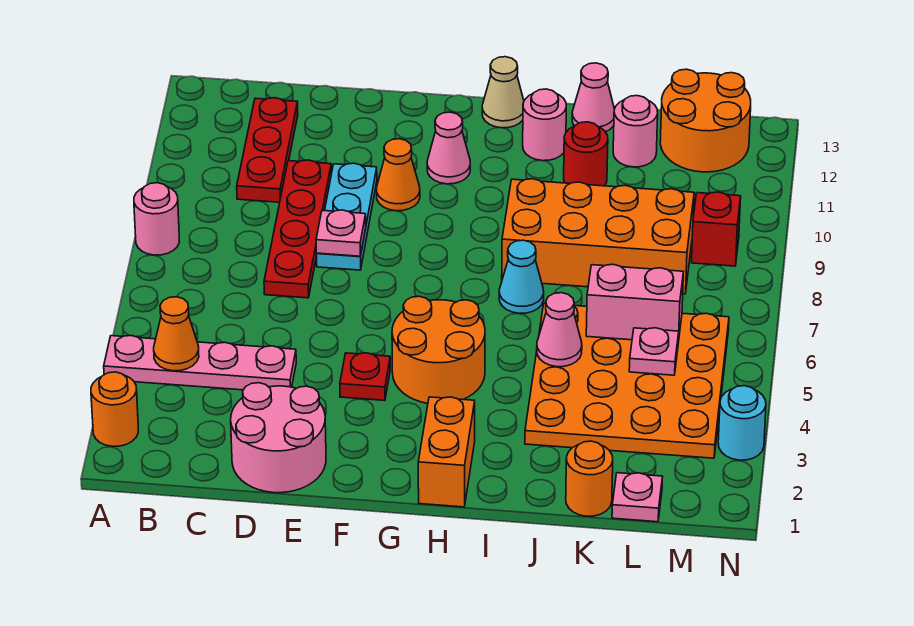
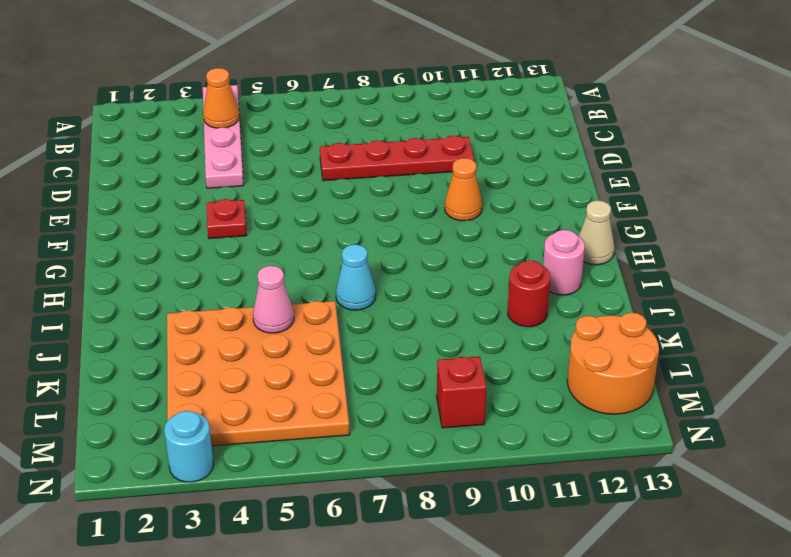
none -> orange 1x1 round brick [91,372,138,447]
none -> pink 1x1 round brick [134,183,179,255]
none -> red 1x3 plate [237,98,298,202]
none -> pink 2x2 round brick [231,383,326,493]

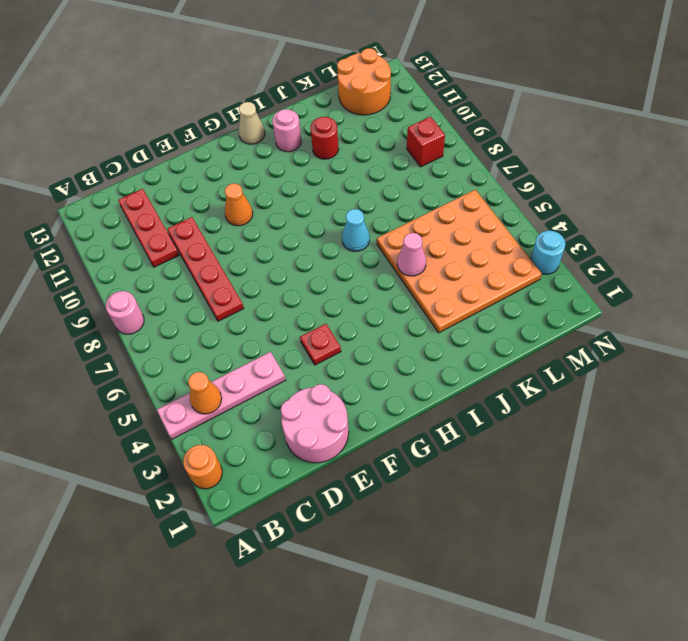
none -> cyan 1x3 plate [316,163,377,270]
none -> orange 2x2 round brick [392,296,485,403]
none -> pink 1x1 cone [427,112,470,184]
none -> orange 1x2 brick [418,397,475,507]

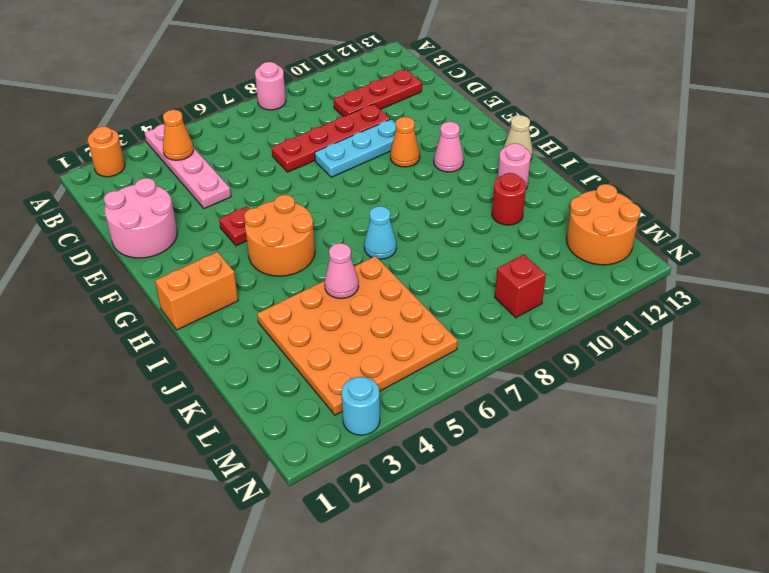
none -> orange 2x4 brick [502,179,694,294]
none -> pink 1x1 cone [572,63,614,132]
none -> orange 1x1 round brick [566,441,613,516]
none -> pink 1x1 round brick [613,96,658,167]

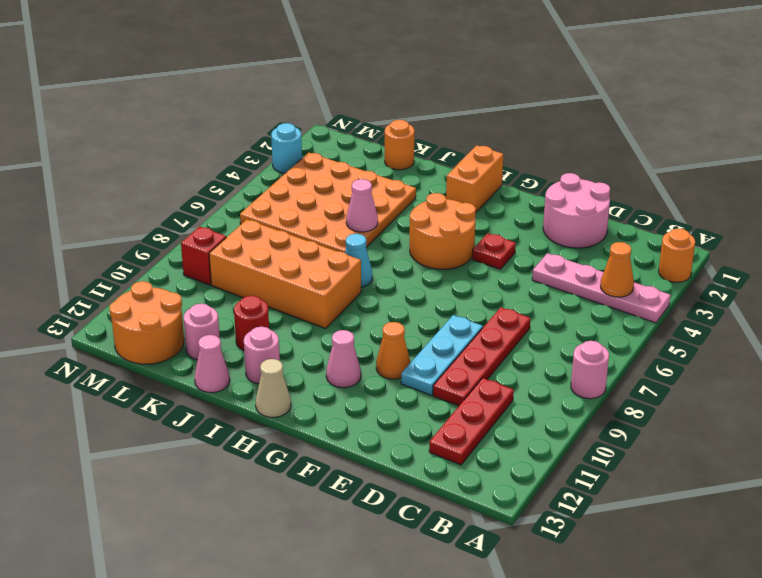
none -> pink 1x1 plate [612,473,663,522]
none -> pink 1x1 plate [316,210,366,256]
none -> pink 1x2 brick [586,264,683,343]
none -> pink 1x1 plate [629,328,679,375]

